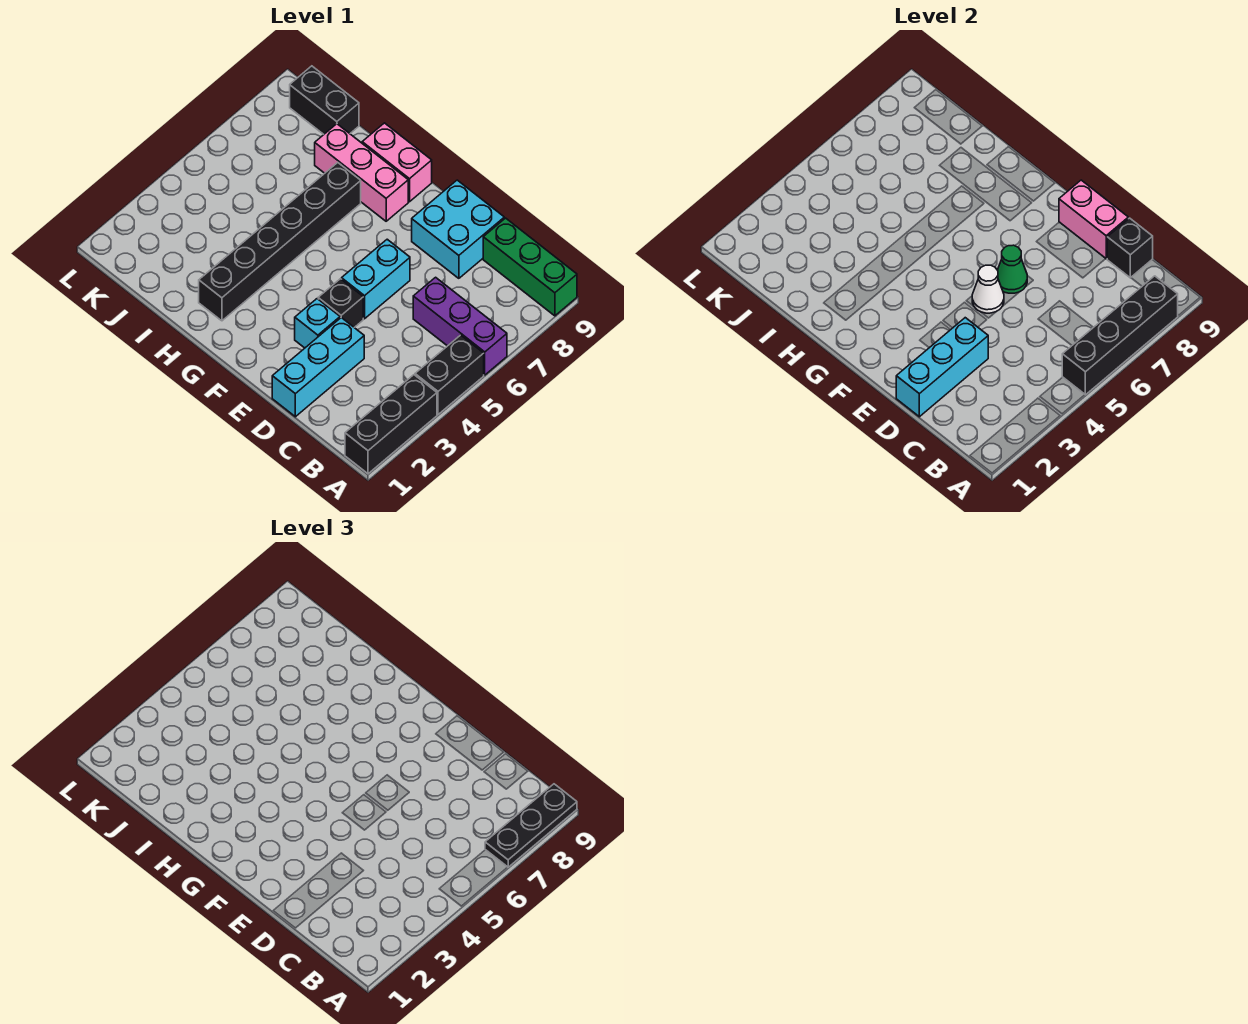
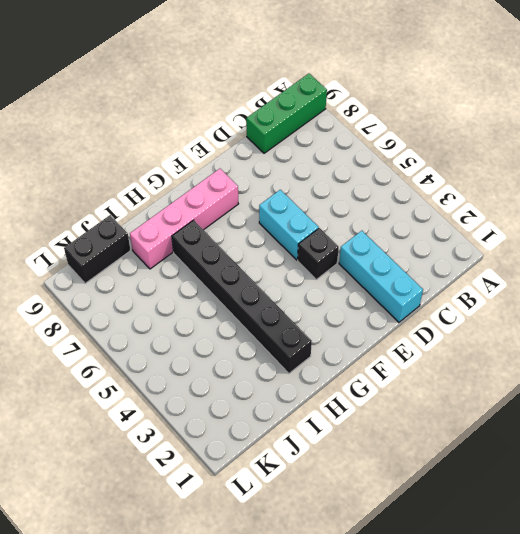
pink 1x4 brick [130,169,238,269] -> pink 1x3 brick [315,124,408,221]
none -> black 1x3 brick [345,375,437,474]
none -> black 1x2 brick [415,335,484,414]
none -> purple 1x3 brick [413,277,507,375]

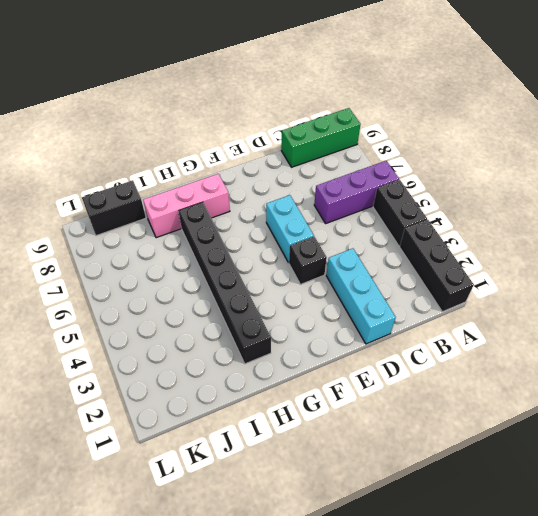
none -> cyan 2x2 brick [412,180,504,278]
none -> cyan 1x1 brick [295,299,340,348]
none -> pink 1x2 brick [362,123,432,202]

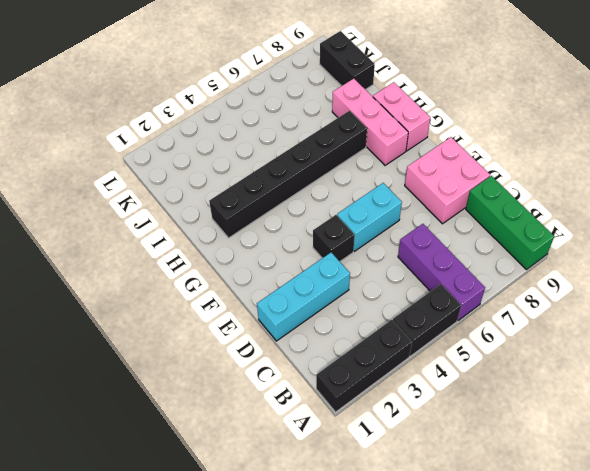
pink 2x2 brick [405,137,490,224] -> cyan 2x2 brick [412,180,504,278]
none -> cyan 1x1 brick [295,299,340,348]
none -> black 1x4 brick [1062,276,1178,395]
none -> black 1x1 brick [1107,218,1153,278]

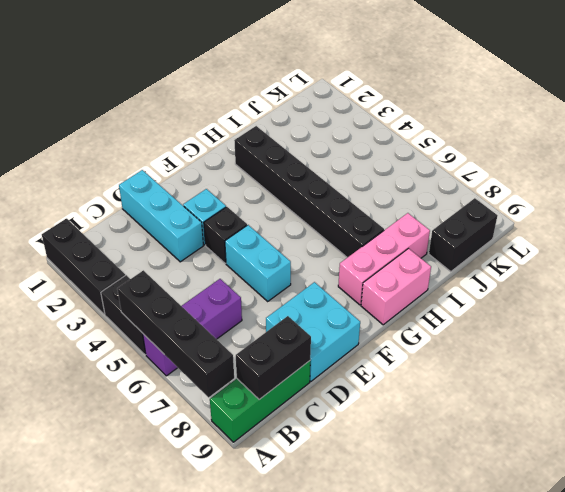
black 1x2 brick [236,316,311,400] -> black 1x1 brick [1107,218,1153,278]
none -> cyan 1x3 brick [896,318,988,417]
none -> pink 1x2 brick [1059,180,1128,259]
none -> white 1x1 cone [972,265,1004,313]

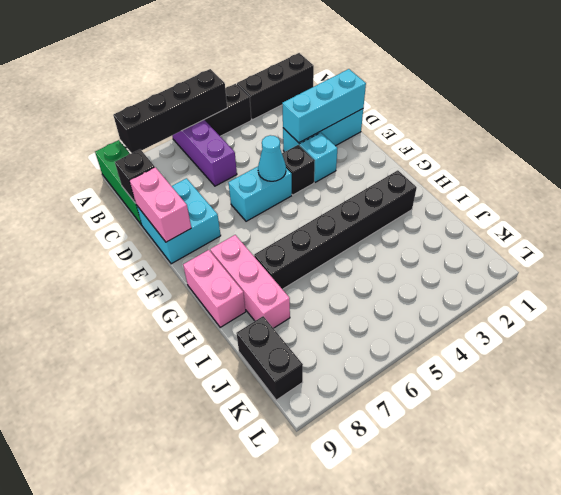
cyan 1x1 cone [258,135,286,181] -> white 1x1 cone [972,265,1004,313]
none -> green 1x1 cone [998,245,1027,293]
none -> black 1x3 plate [485,784,577,867]

